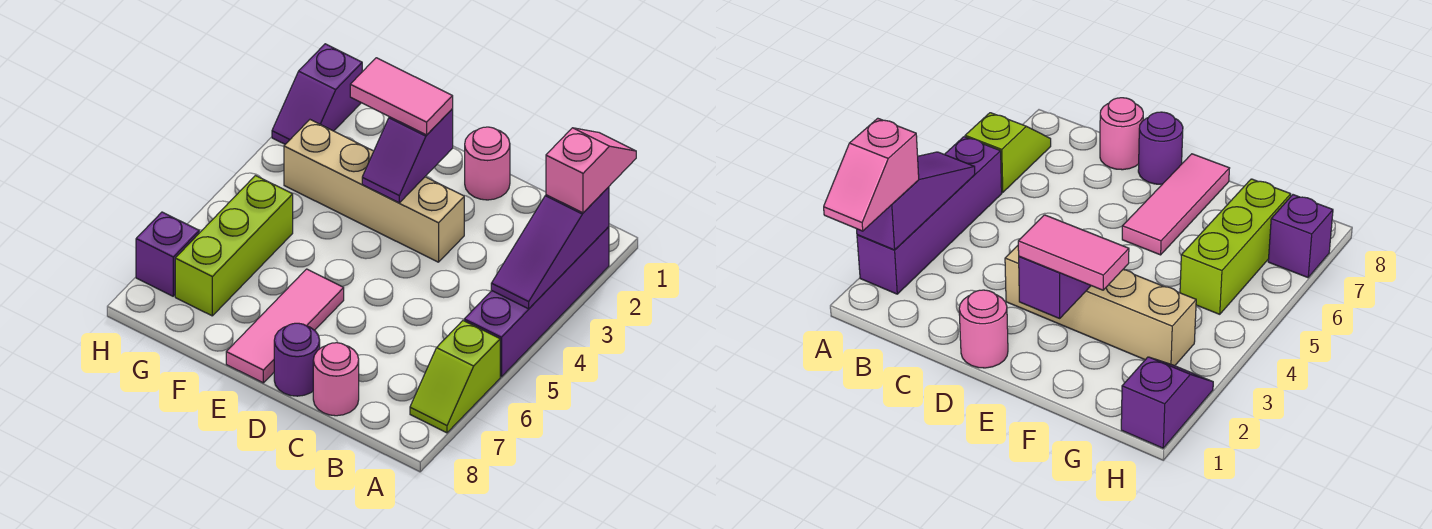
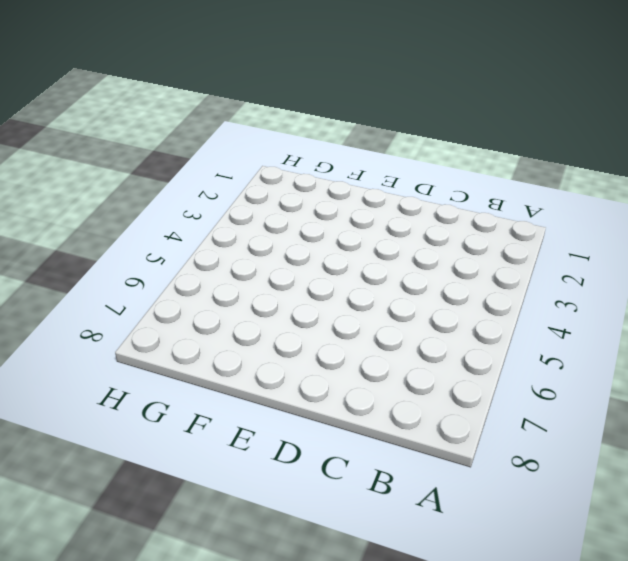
none -> purple 1x4 brick [464,227,609,377]
none -> lime 1x2 slope [410,321,500,433]
none -> pink 1x1 round brick [313,343,359,416]

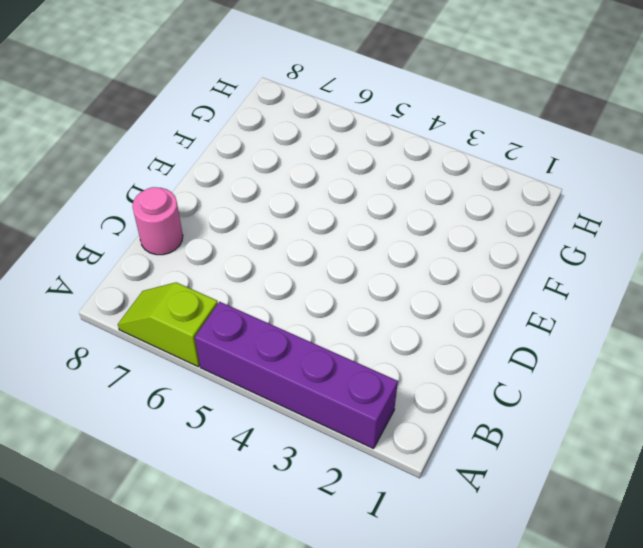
none -> pink 1x1 round brick [465,127,510,200]
none -> tan 1x4 brick [284,120,464,262]
none -> purple 1x1 round brick [274,323,320,396]

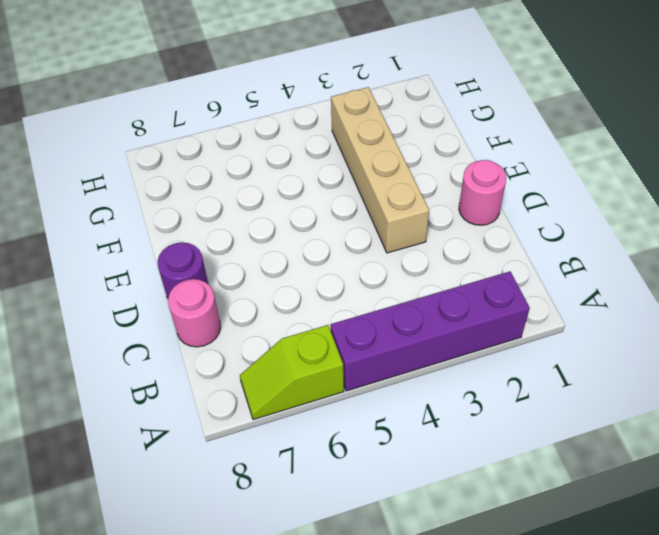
none -> pink 1x3 tile [226,269,344,383]
none -> lime 1x3 brick [175,176,293,316]
none -> purple 1x2 slope [272,44,362,144]

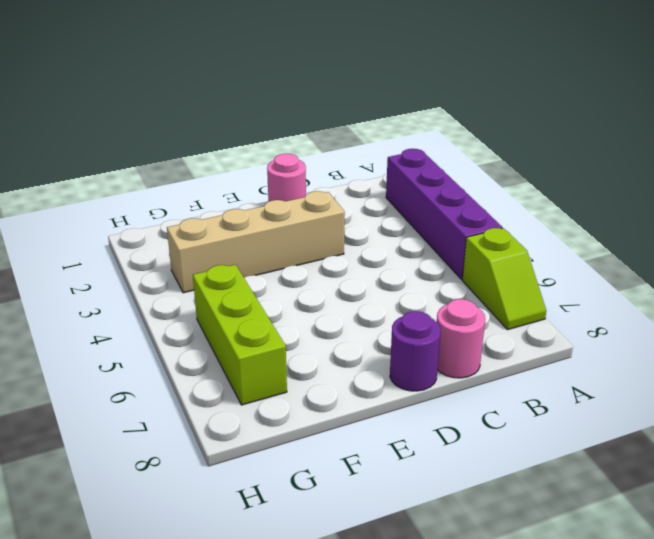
none -> pink 1x3 tile [226,269,344,383]
none -> purple 1x2 slope [272,44,362,144]
none -> purple 1x1 brick [136,212,199,296]

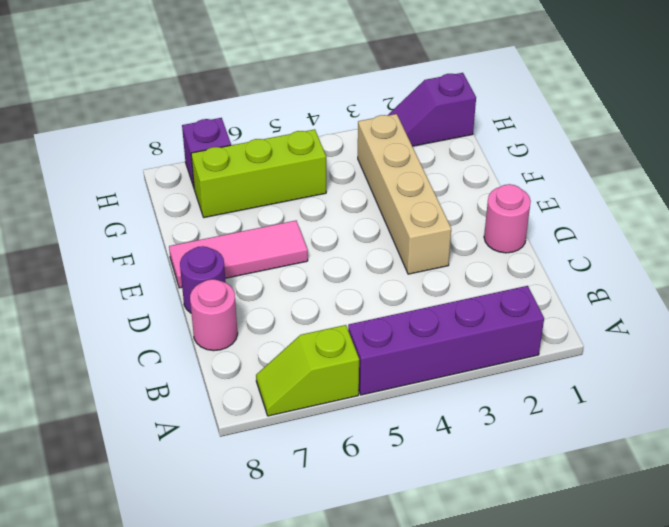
none -> purple 1x3 slope [491,187,609,309]
none -> purple 1x2 slope [362,109,453,203]
none -> pink 1x2 slope [546,128,636,213]

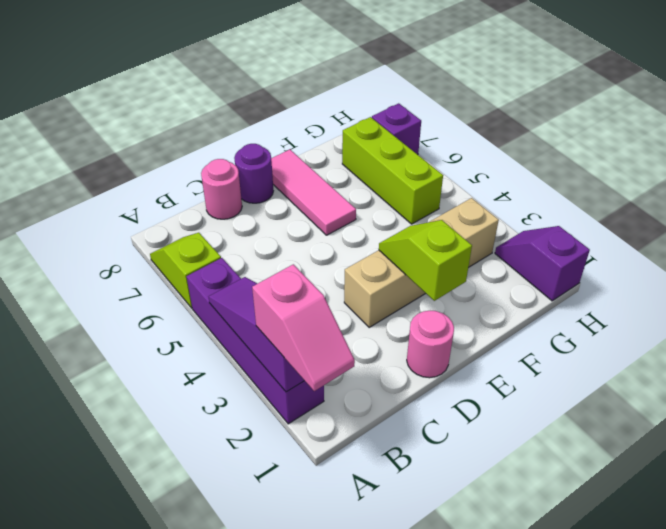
lime 1x2 slope [379,220,472,301] -> purple 1x2 slope [362,109,453,203]
none -> pink 1x2 tile [350,58,453,135]

